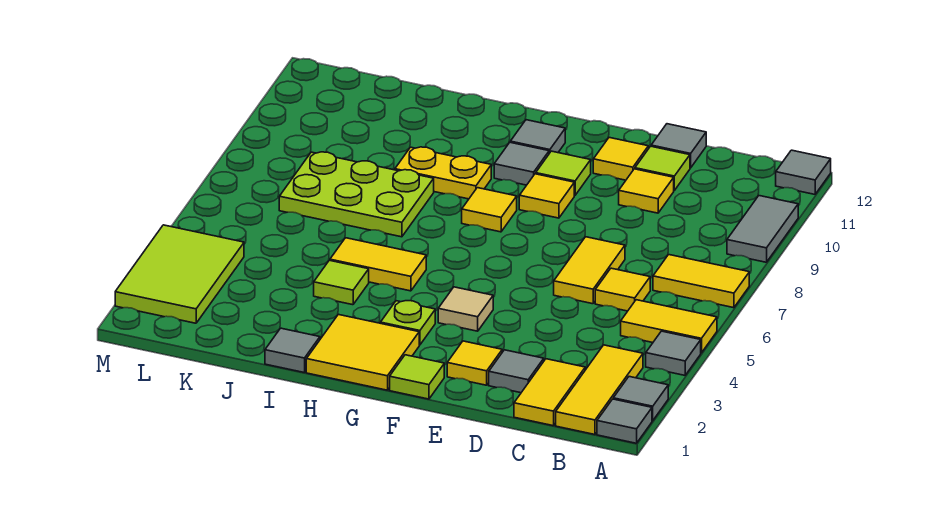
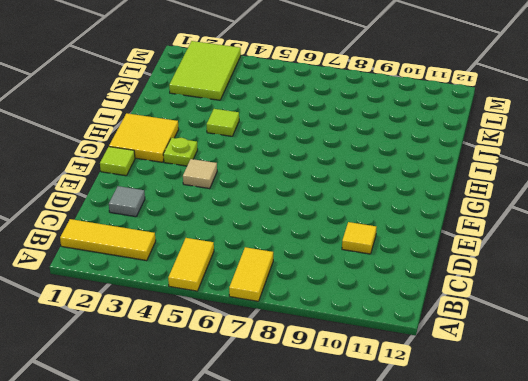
lime 2x3 tile [169,41,241,100] -> lime 2x3 tile turned to [115,225,244,323]
none -> grey 1x1 tile [597,399,652,443]
none -> grey 1x1 tile [613,377,668,421]
none -> grey 1x1 tile [646,331,701,375]
none -> grey 1x2 tile [727,196,798,262]

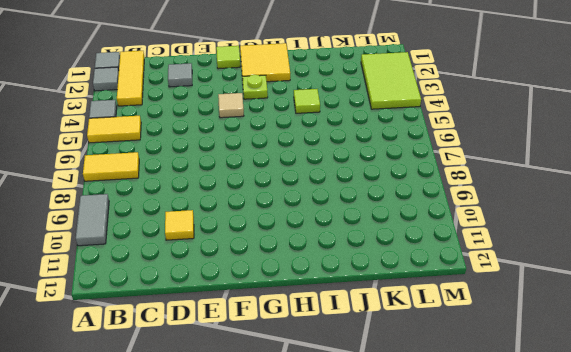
none -> grey 1x1 tile [776,150,831,194]
none -> yellow 1x2 tile [514,359,585,426]
none -> yellow 1x1 tile [595,268,650,311]
none -> yellow 1x2 tile [554,237,625,304]

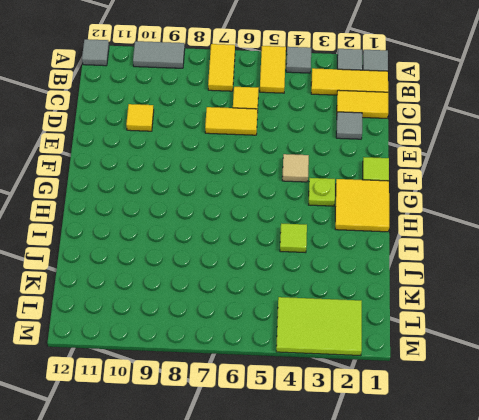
none -> lime 1x1 tile [635,146,690,190]
none -> grey 1x1 tile [651,124,706,168]
none -> yellow 1x1 tile [447,341,502,385]
none -> yellow 1x1 tile [593,138,648,180]

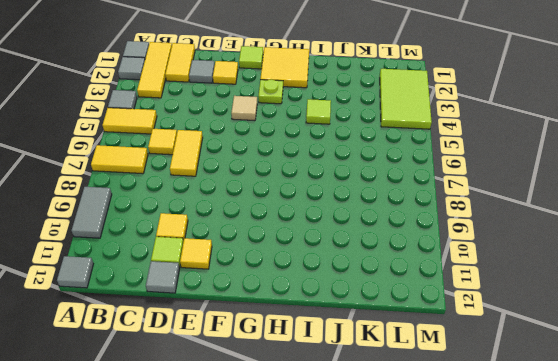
none -> yellow 1x1 tile [519,174,574,218]
none -> lime 1x1 tile [536,151,591,195]
none -> yellow 1x1 tile [462,188,517,232]
none -> grey 1x1 tile [494,142,549,185]

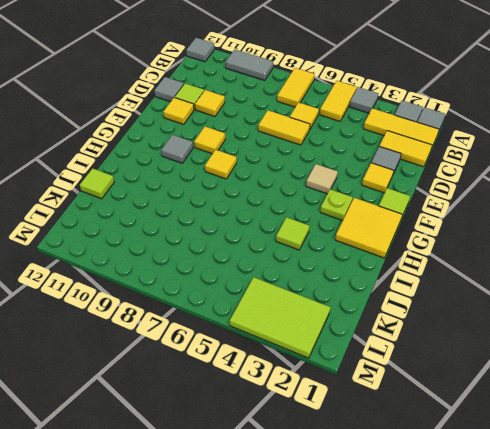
lime 1x1 tile [80,168,114,199] -> lime 1x1 tile moved to [536,151,591,195]
none -> grey 1x1 tile [510,120,565,153]
none -> yellow 1x2 tile [330,238,426,291]
none -> yellow 1x2 plate [395,147,491,199]
none -> grey 1x1 tile [265,328,320,373]

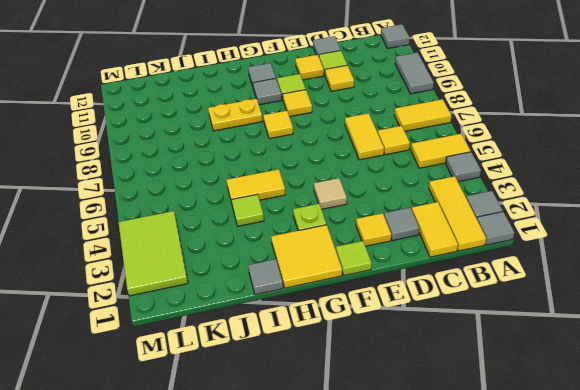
none -> lime 2x3 plate [279,152,434,237]

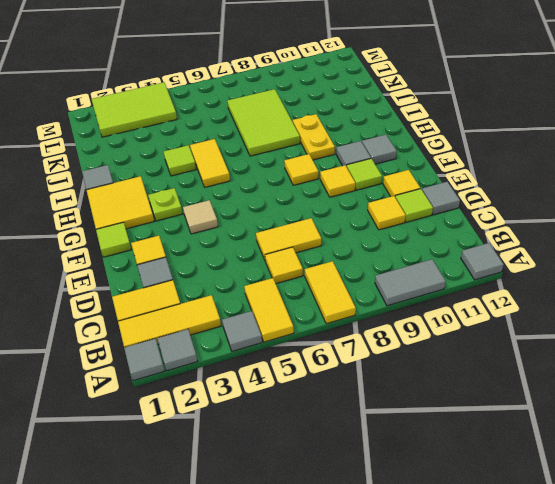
lime 2x3 tile [227,89,300,156] -> lime 2x3 plate [279,152,434,237]

